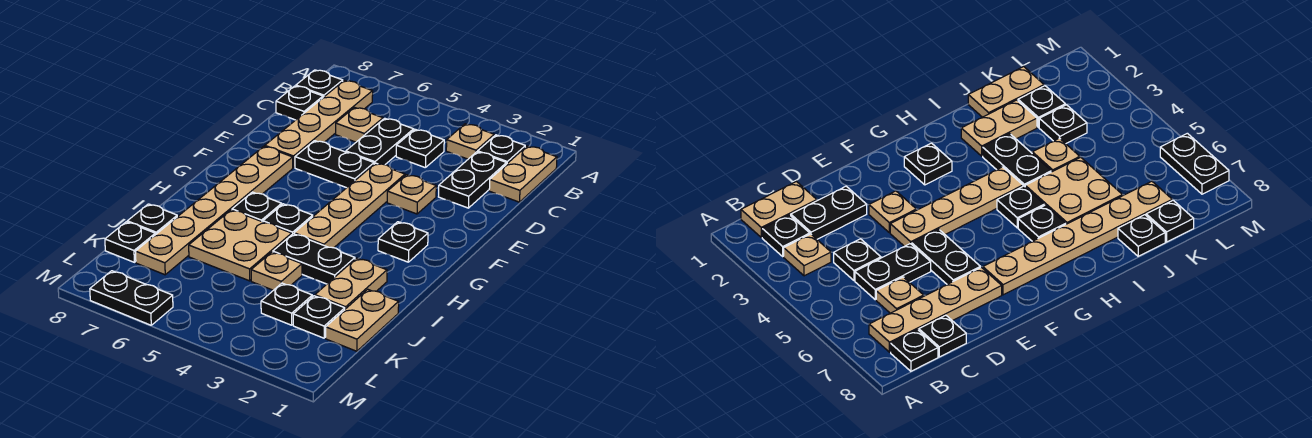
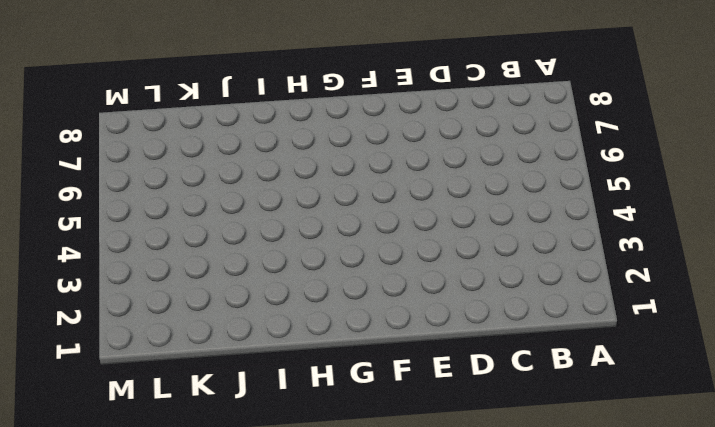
none -> tan 1x2 plate [489,146,557,202]
none -> black 1x1 plate [478,135,525,163]
none -> tan 1x1 plate [446,124,494,159]

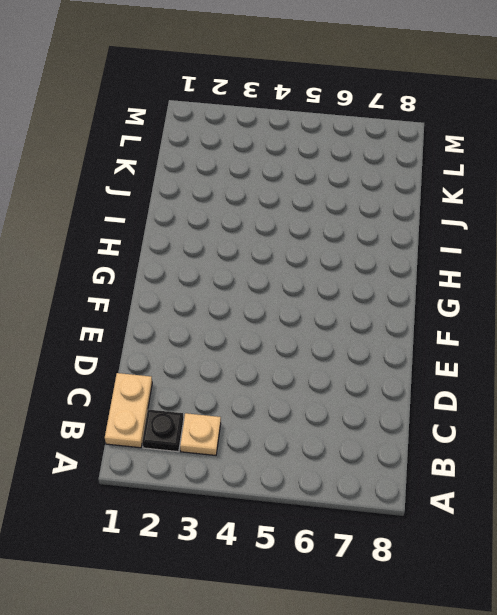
none -> tan 1x4 plate [265,81,373,168]
none -> black 1x1 plate [296,70,343,97]
none -> black 1x2 plate [439,152,507,208]

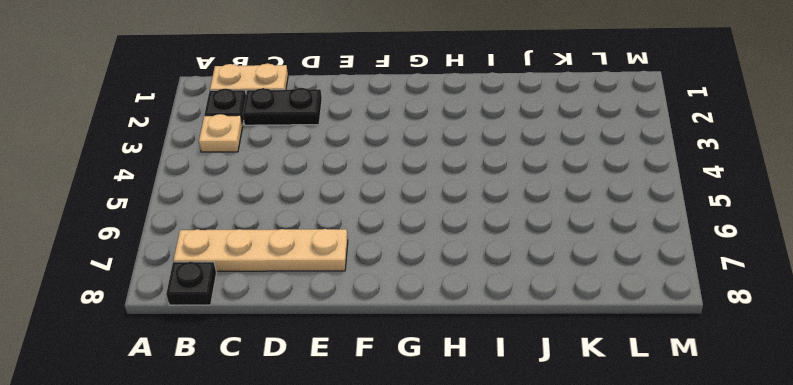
none -> black 1x1 plate [396,129,444,168]
none -> black 1x2 plate [346,118,414,165]
none -> tan 1x1 plate [336,108,383,142]

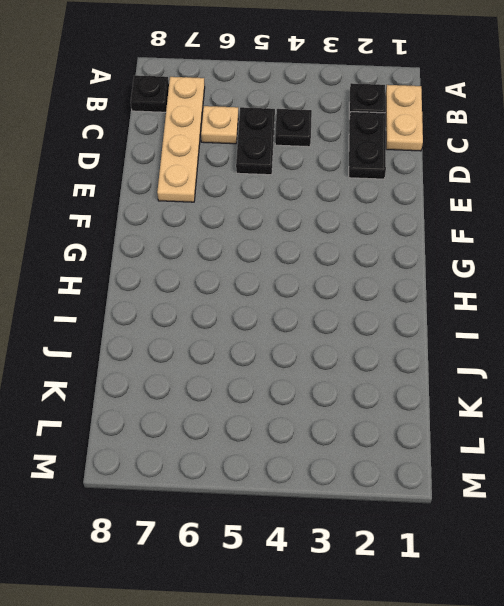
none -> tan 1x1 plate [446,124,494,159]
none -> black 1x1 plate [276,86,323,120]
none -> tan 1x1 plate [387,175,436,214]

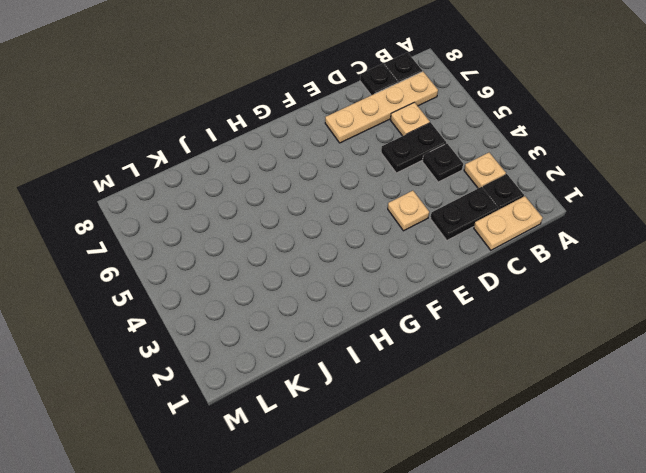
none -> tan 1x4 plate [294,163,405,248]
none -> black 1x2 plate [295,141,374,188]
none -> tan 1x6 plate [136,146,293,275]

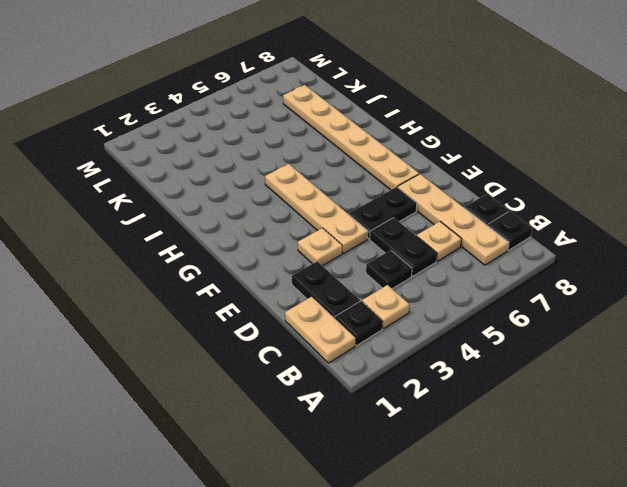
none -> black 1x1 plate [378,222,428,262]
none -> black 1x1 plate [263,204,313,234]
none -> black 1x1 plate [232,192,282,222]

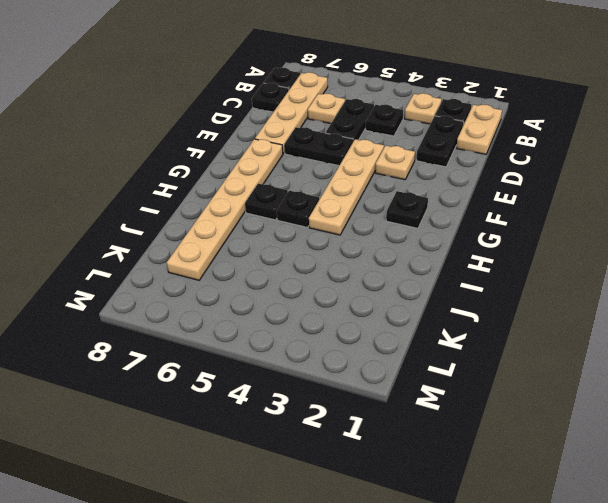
none -> tan 1x2 plate [315,258,387,309]
none -> black 1x2 plate [273,234,355,284]
none -> tan 2x2 plate [189,210,292,281]

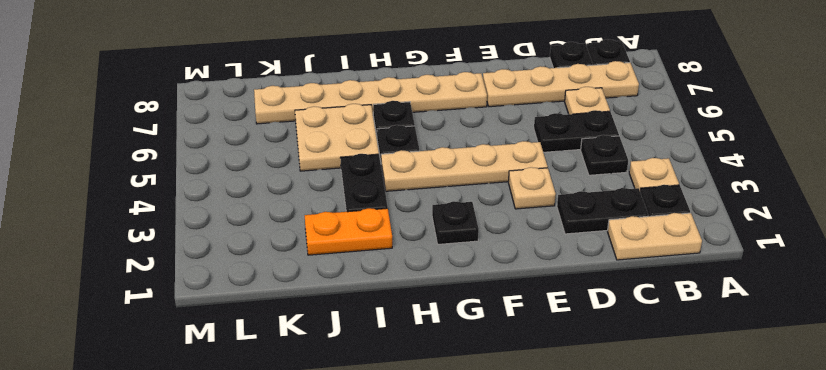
orange 1x2 plate [305,208,392,255] -> tan 1x2 plate [315,258,387,309]
none -> black 1x2 plate [295,141,374,188]
none -> tan 1x2 plate [326,289,399,351]
none -> tan 1x1 plate [251,252,302,290]

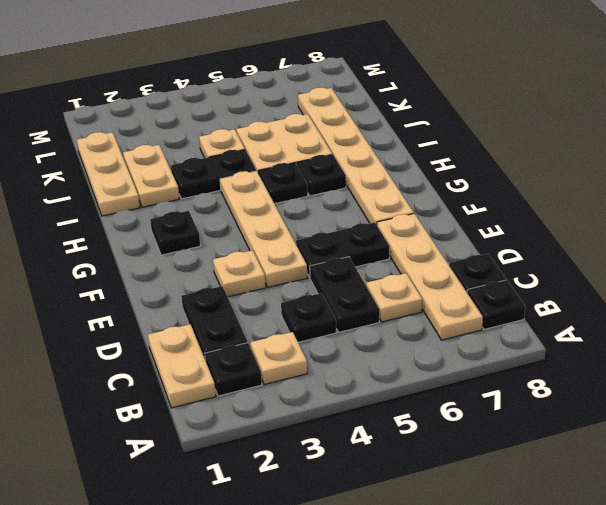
tan 1x3 plate [77,132,140,216] -> tan 1x2 plate [326,289,399,351]
none -> black 1x1 plate [127,204,177,235]
none -> black 1x1 plate [293,296,345,338]
none -> black 1x1 plate [261,283,312,325]

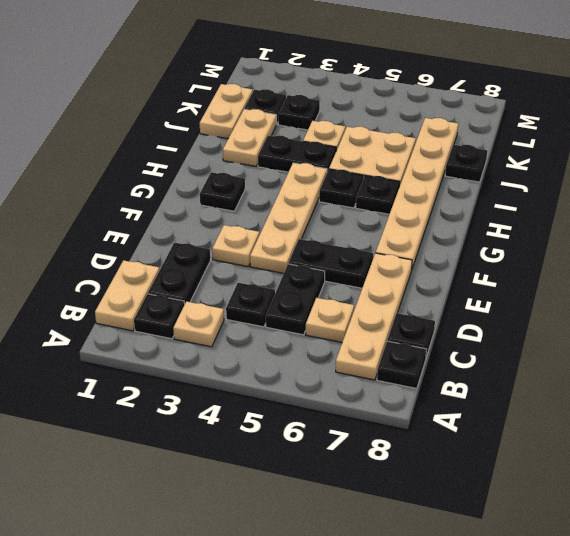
none -> black 1x1 plate [105,222,155,262]
none -> black 1x2 plate [90,271,173,325]

